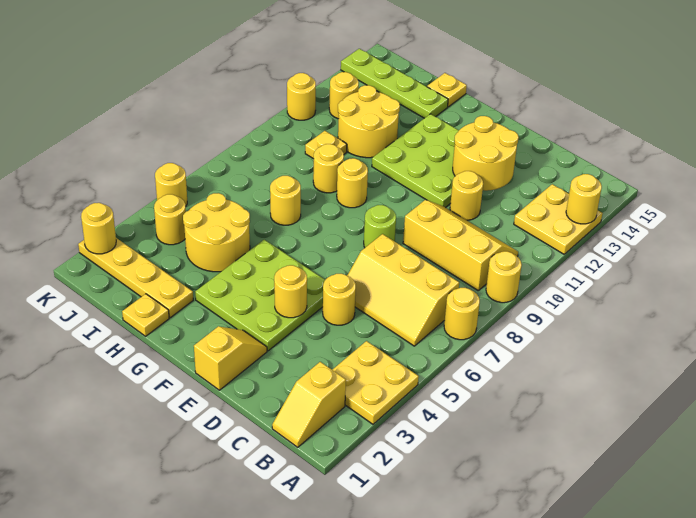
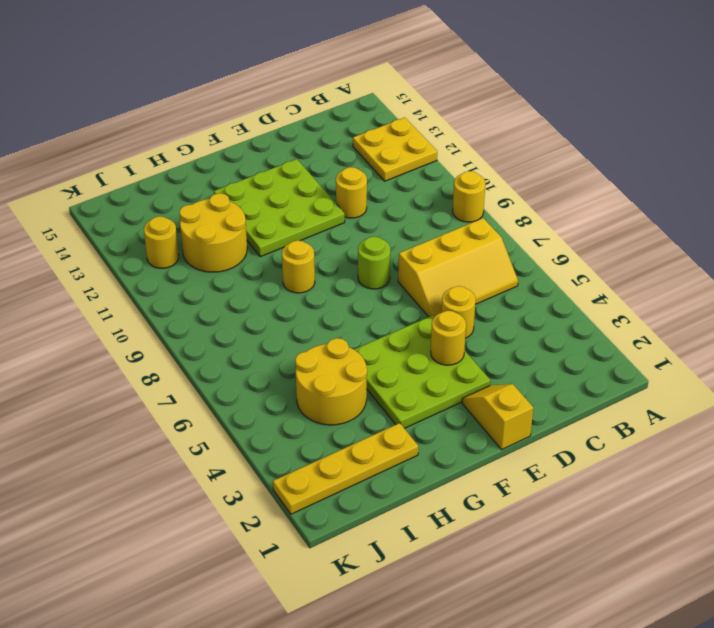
none -> yellow 2x2 plate [332,341,419,424]
none -> yellow 1x1 round brick [444,288,480,340]
none -> yellow 1x2 slope [272,362,346,447]
none -> yellow 2x3 slope [403,200,518,290]

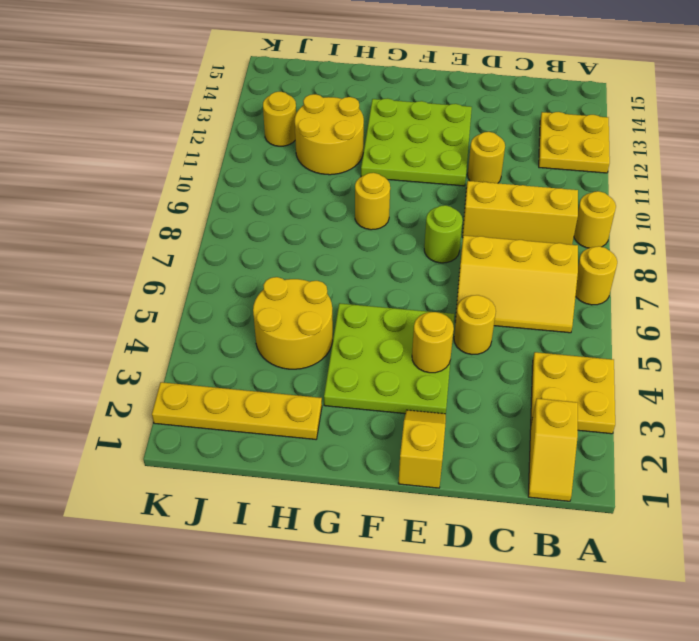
none -> yellow 1x1 plate [122,294,169,336]
none -> yellow 1x1 round brick [270,176,301,225]
none -> yellow 1x1 round brick [313,144,344,193]
none -> lime 1x4 plate [341,49,448,118]

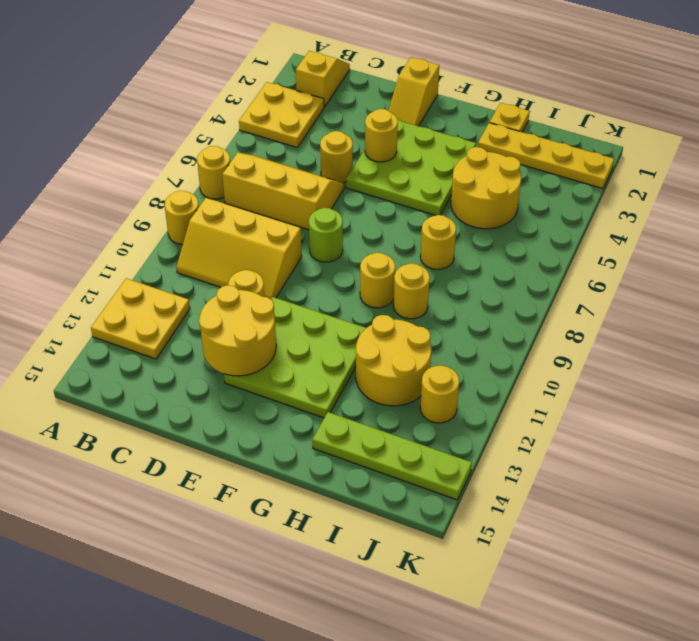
none -> yellow 1x1 plate [427,73,467,107]
none -> yellow 1x1 plate [305,131,347,159]
none -> yellow 1x1 round brick [154,194,186,245]
none -> yellow 1x1 round brick [155,163,187,207]

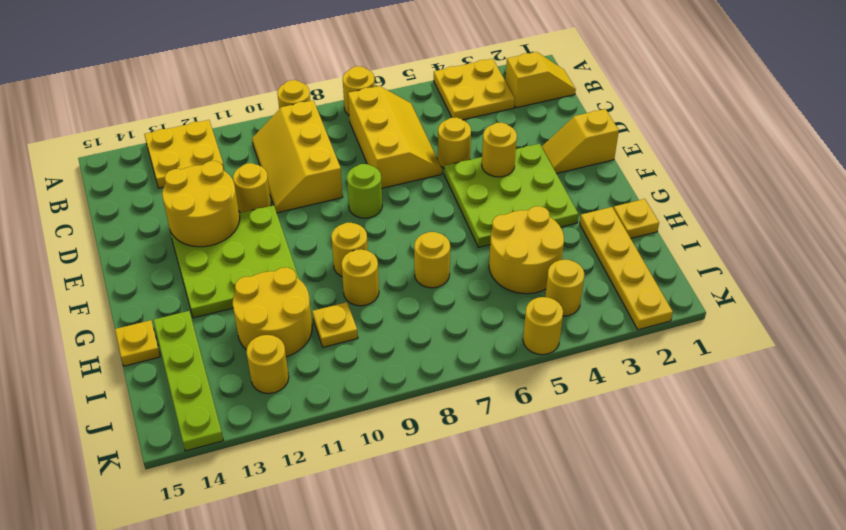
none -> yellow 1x1 round brick [287,73,316,120]
none -> yellow 1x1 round brick [566,174,602,224]
none -> yellow 1x1 round brick [81,203,116,254]

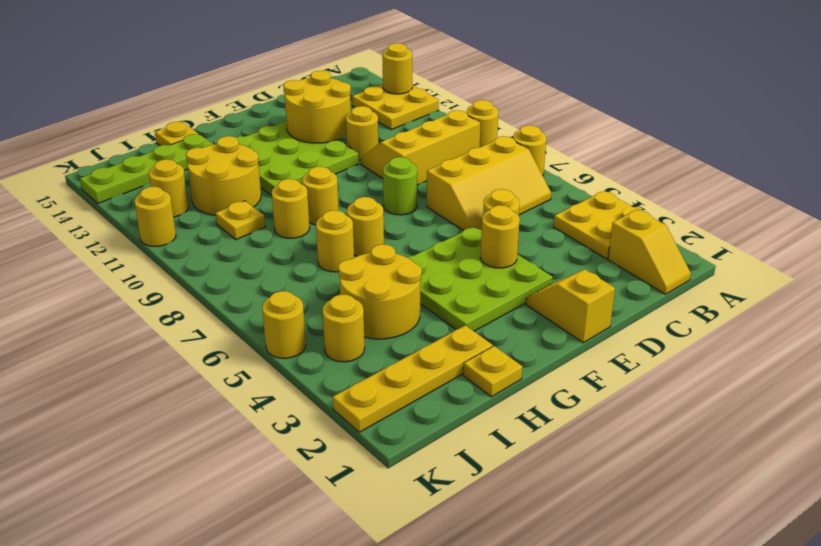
yellow 1x1 round brick [347,197,384,256] -> yellow 1x1 round brick moved to [81,203,116,254]

